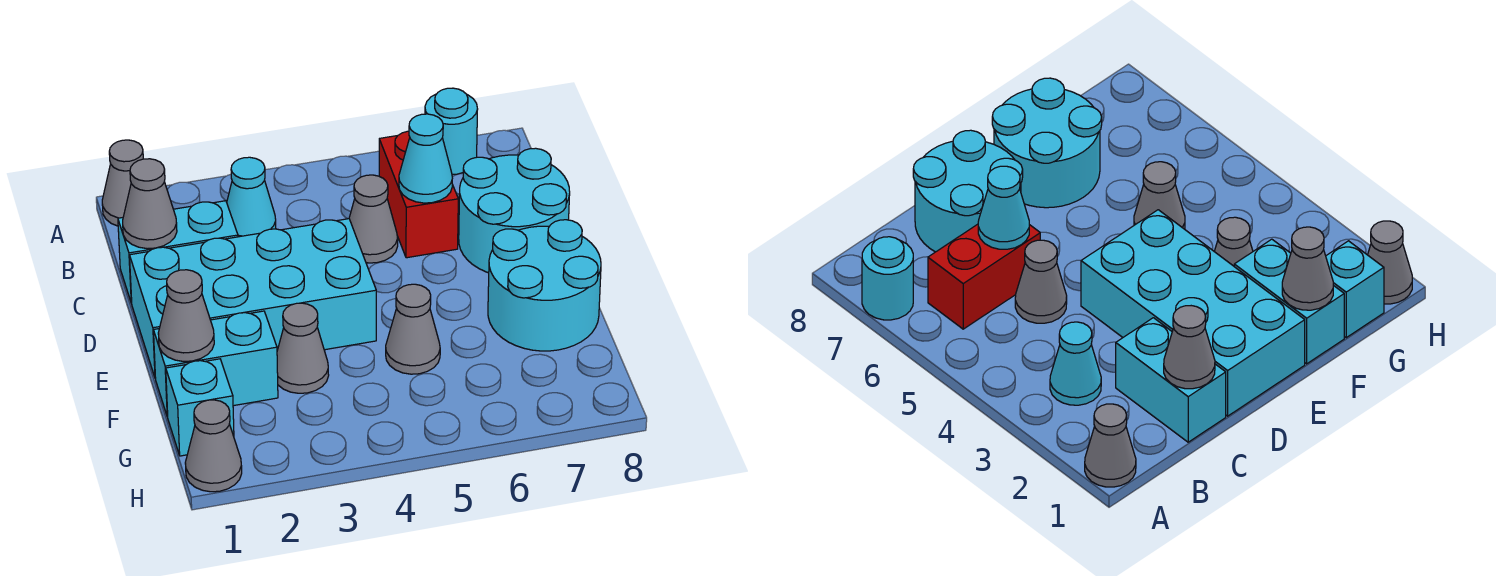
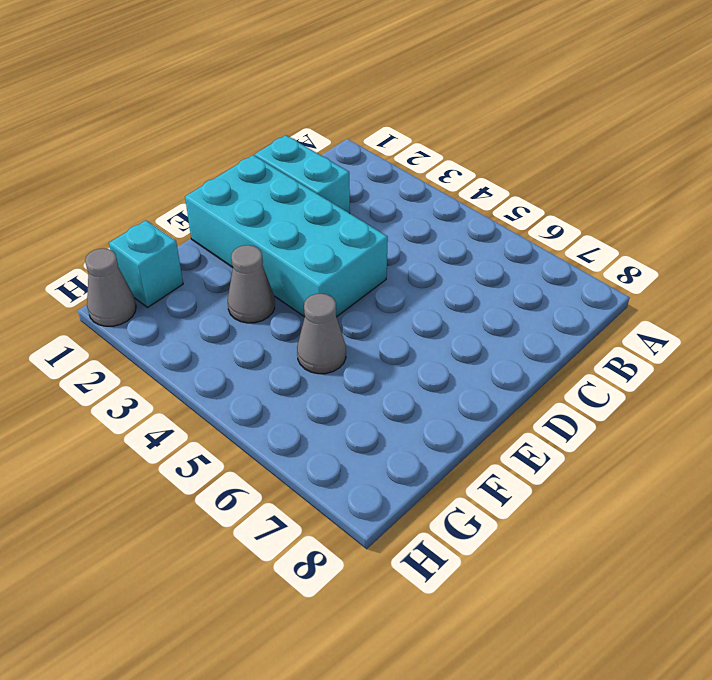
none -> grey 1x1 cone [102,140,143,226]
none -> cyan 1x1 round brick [425,88,478,174]
none -> cyan 1x1 cone [227,157,276,237]

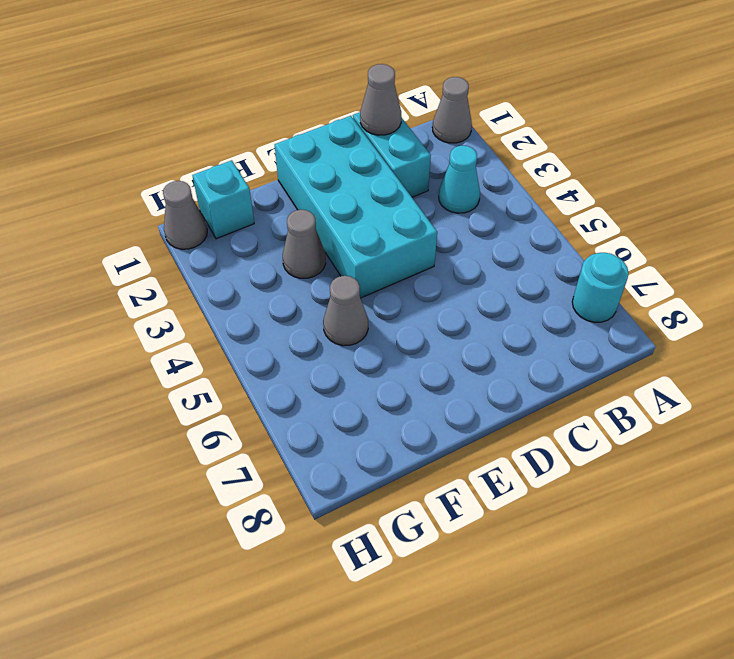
none -> red 1x2 brick [379,131,458,258]
none -> grey 1x1 cone [349,175,398,263]
none -> cyan 2x2 round brick [459,148,570,273]

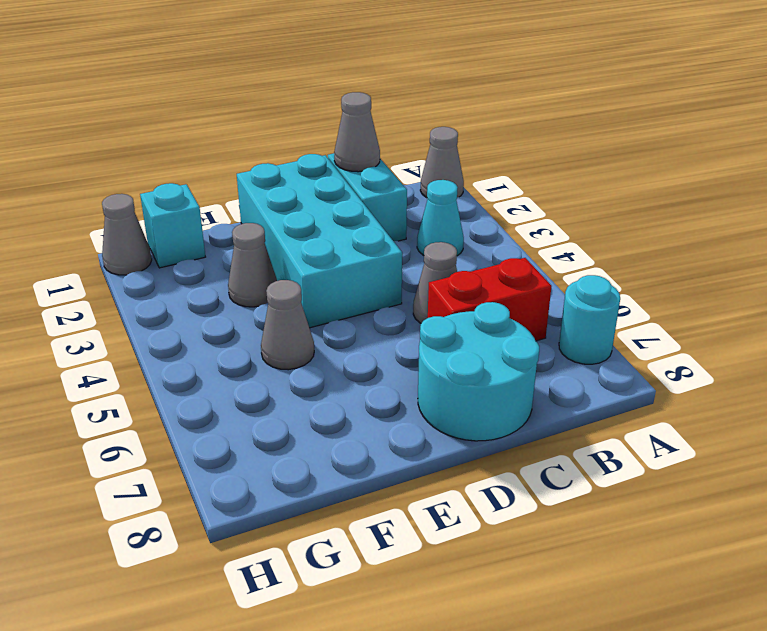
none -> cyan 2x2 round brick [488,220,601,351]
none -> cyan 1x2 brick [154,311,278,417]
none -> cyan 1x1 cone [399,114,452,203]

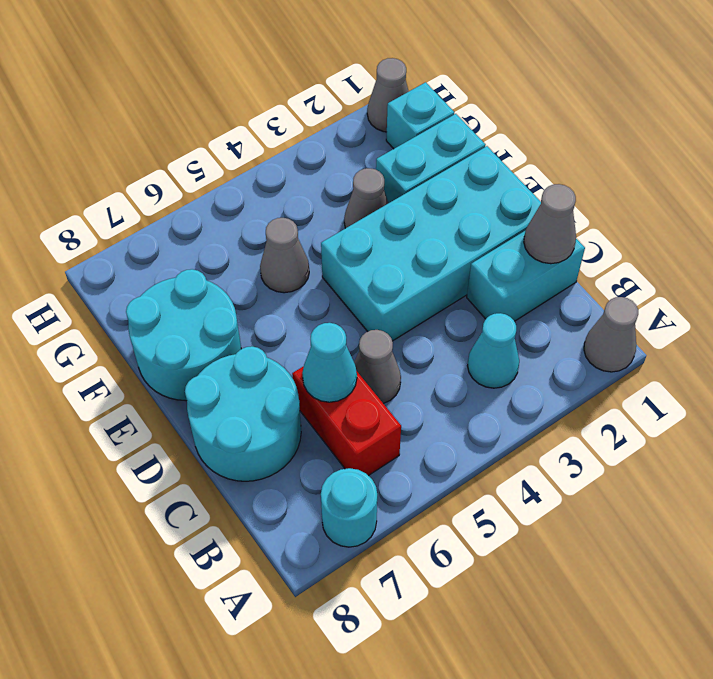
none -> grey 1x1 cone [158,270,214,361]

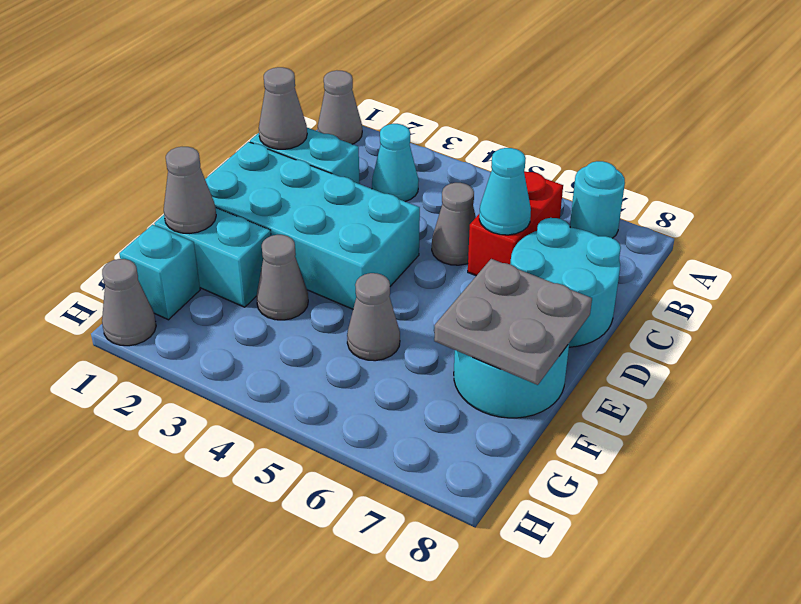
grey 2x2 plate [434,259,592,385] -> none

